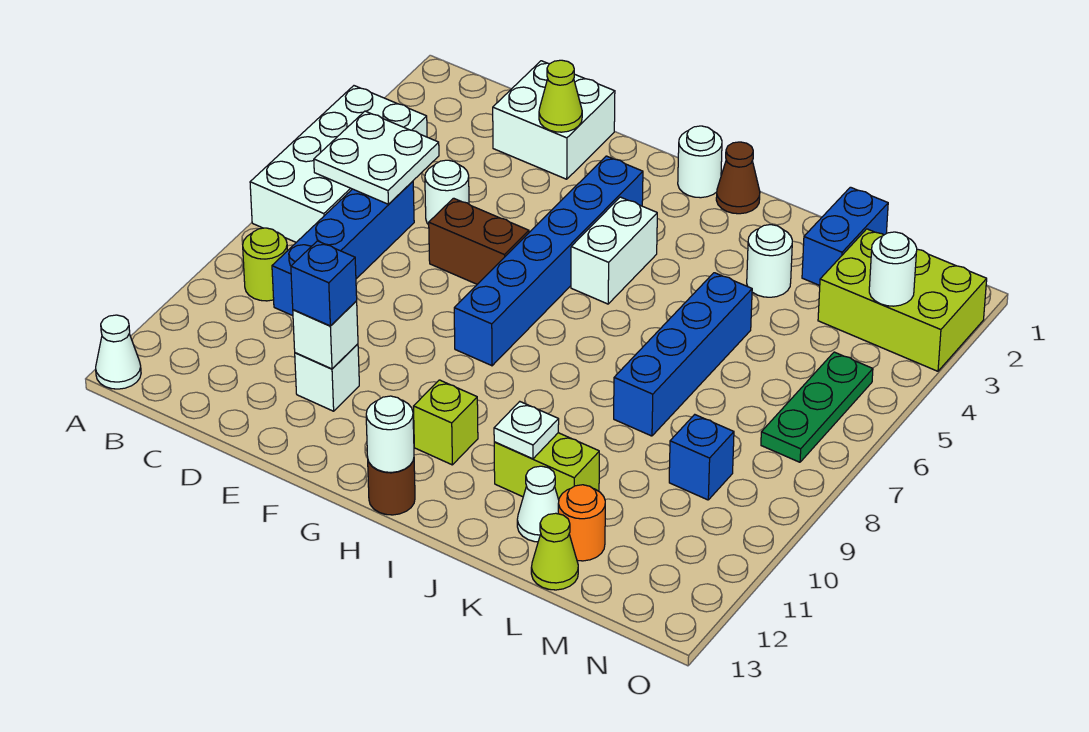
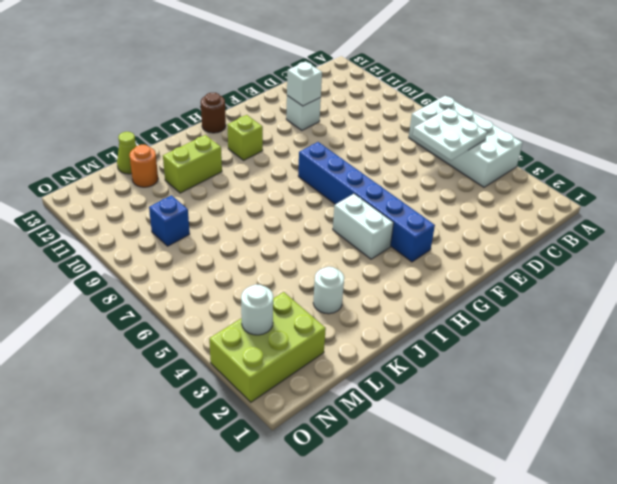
none -> white 1x1 cone [96,315,141,389]
none -> lime 1x1 round brick [243,228,287,301]
none -> blue 1x4 brick [272,181,414,316]
none -> white 2x2 brick [493,61,615,179]

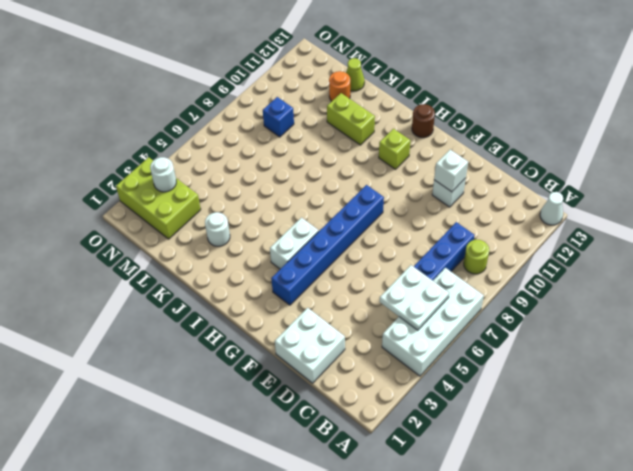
none -> white 1x1 round brick [425,160,469,225]
none -> brown 1x2 brick [429,198,529,284]
none -> white 1x1 round brick [678,126,722,198]
none -> brown 1x1 cone [716,142,760,214]

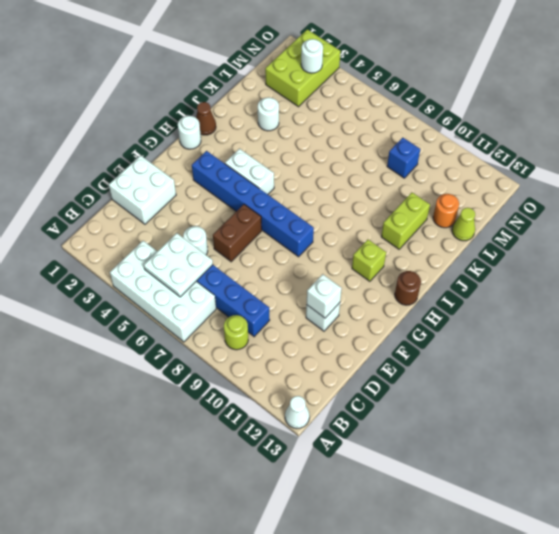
none -> blue 1x4 brick [614,273,752,436]
none -> white 1x1 cone [517,466,559,542]
none -> blue 1x2 brick [802,187,888,285]
none -> green 1x3 plate [761,352,873,462]

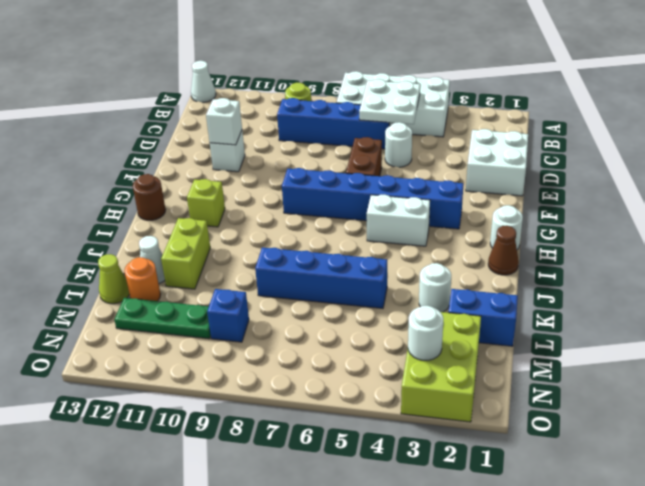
green 1x3 plate [114,298,211,339] -> green 1x3 plate moved to [761,352,873,462]
none -> lime 1x1 cone [539,60,582,132]
none -> white 1x1 round brick [366,396,414,472]
none -> white 1x1 plate [494,402,559,459]
none -> blue 1x1 brick [291,241,357,326]

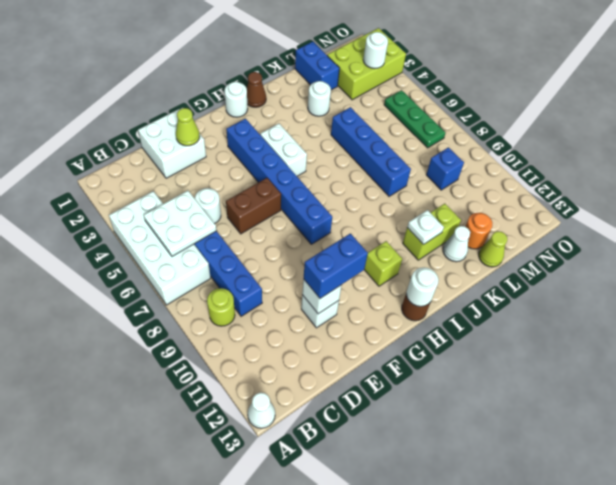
blue 1x2 brick [304,234,368,298] -> blue 1x1 brick [291,241,357,326]

